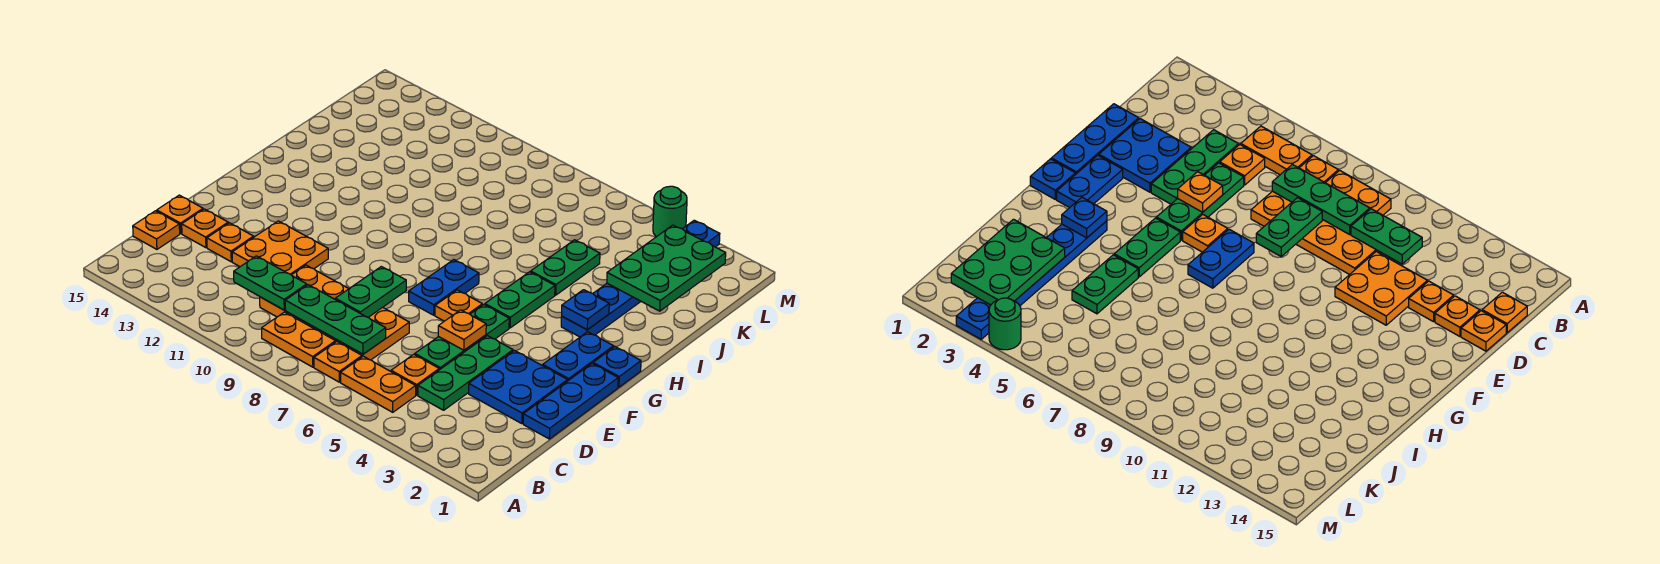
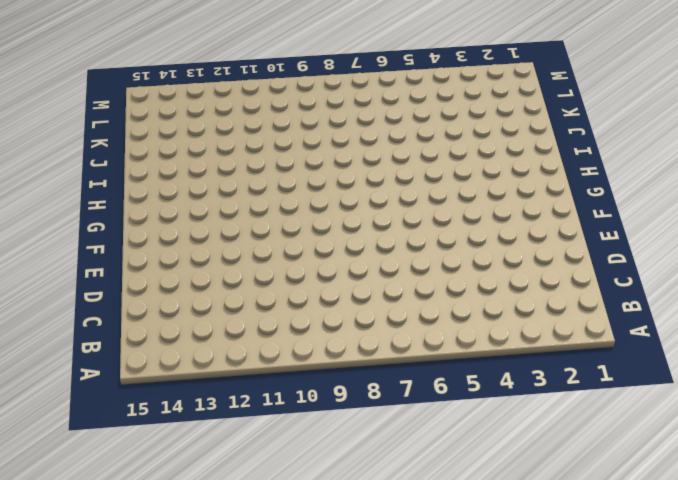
none -> orange 1x2 plate [340,356,416,412]
none -> orange 1x1 plate [314,342,362,382]
none -> orange 1x2 plate [262,312,336,367]

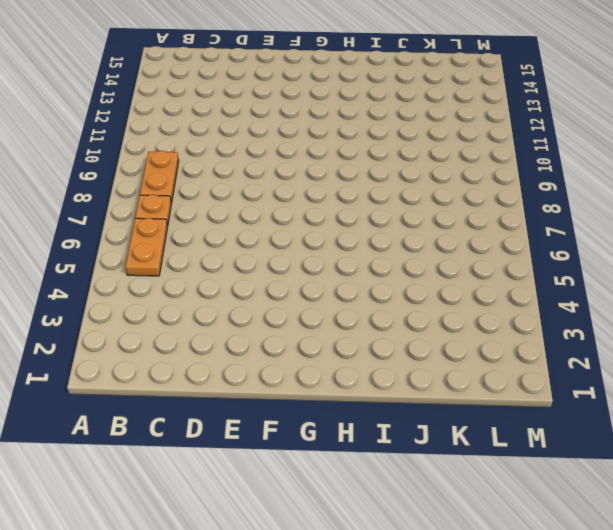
none -> green 1x3 plate [418,336,513,410]
none -> orange 1x1 plate [391,354,439,395]
none -> orange 2x4 plate [260,265,409,360]

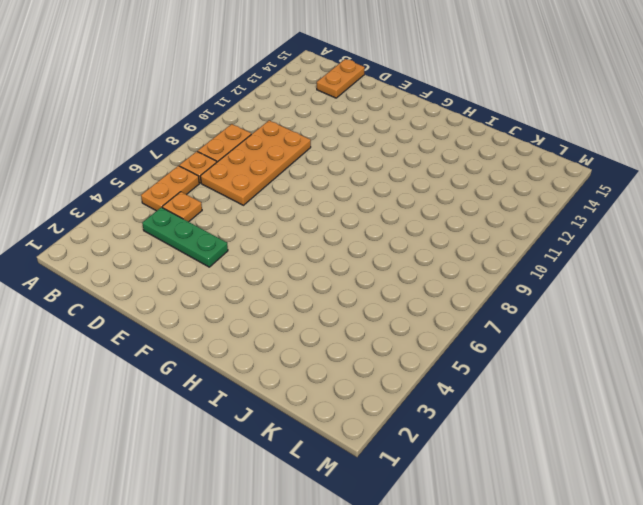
orange 1x2 plate [317,59,365,98] -> orange 1x1 plate [133,211,180,249]
none -> blue 1x3 plate [523,364,618,439]
none -> blue 2x2 plate [469,350,568,424]
none -> green 1x3 plate [415,305,509,370]

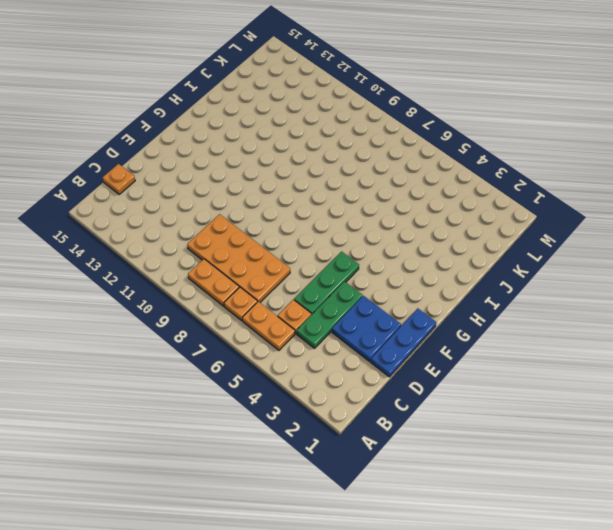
none -> orange 2x2 plate [232,221,328,275]
none -> orange 1x1 plate [207,223,254,262]
none -> orange 1x1 plate [182,209,228,248]

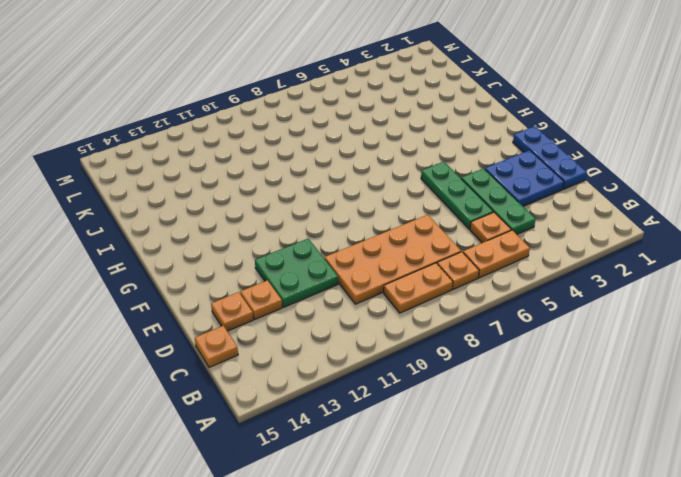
green 2x2 plate [255,239,338,307] -> orange 2x2 plate [232,221,328,275]
none -> orange 1x1 plate [157,195,203,233]
none -> blue 1x2 plate [543,332,614,381]
none -> orange 1x1 plate [435,290,482,321]

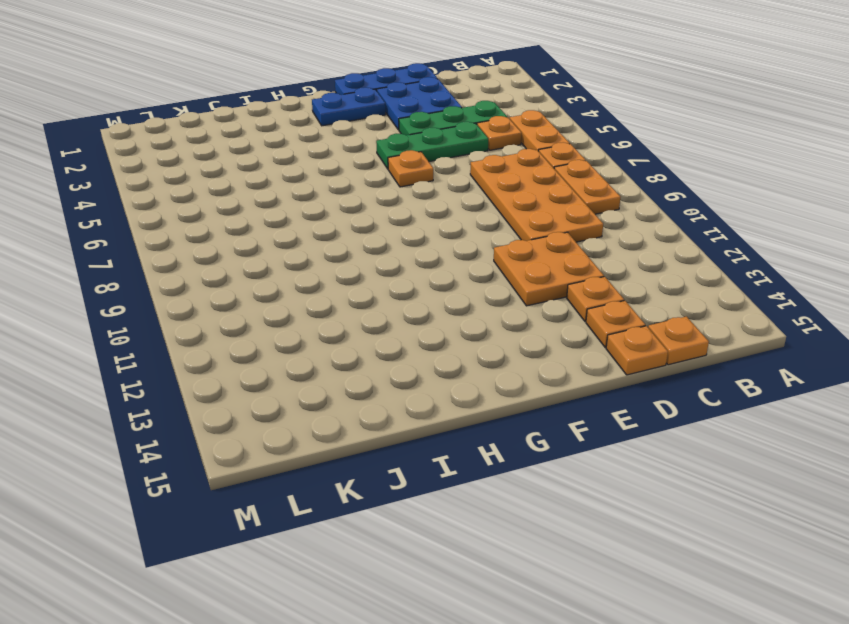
none -> blue 1x2 plate [409,260,479,315]
none -> blue 1x1 plate [593,347,641,387]
none -> green 1x2 plate [485,272,555,328]

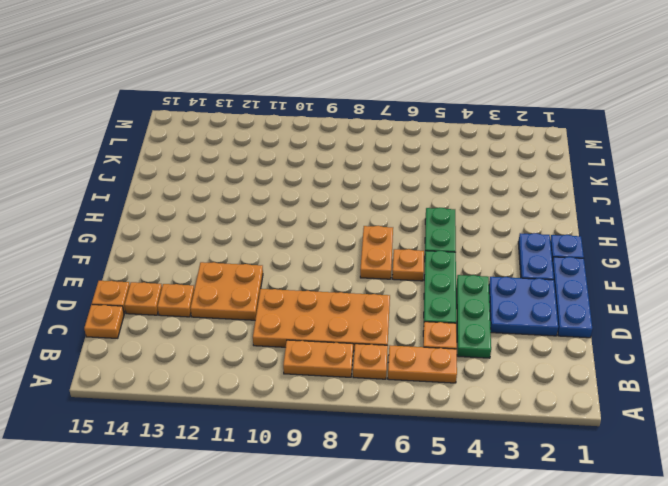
orange 1x2 plate [360,226,393,279] -> blue 1x2 plate [409,260,479,315]
none -> blue 1x6 plate [561,220,720,337]
none -> green 1x2 plate [531,240,600,295]
none -> green 1x1 round brick [653,186,687,237]

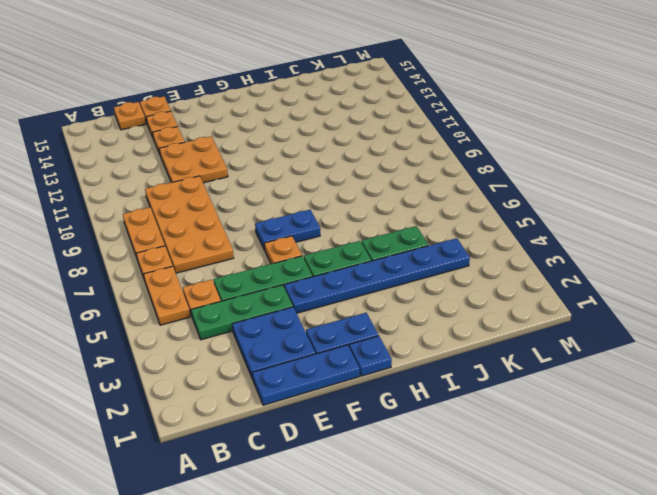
blue 1x6 plate [284,238,470,313] -> blue 1x6 plate moved to [561,220,720,337]
none -> green 1x1 round brick [653,186,687,237]
none -> green 1x3 plate [285,285,386,354]
none -> green 1x2 plate [234,256,307,310]

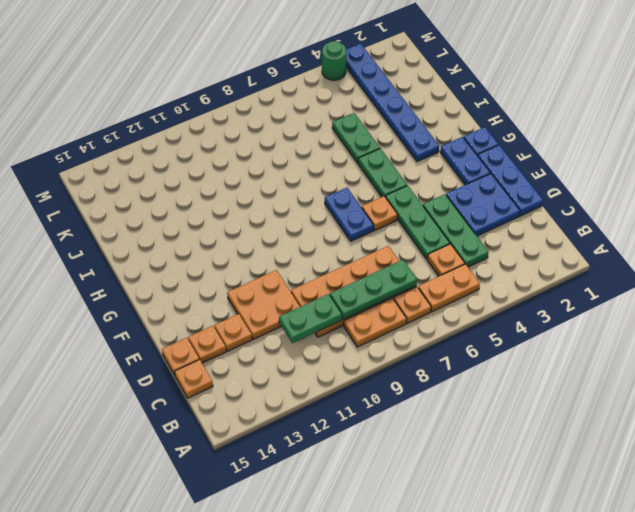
none -> green 1x2 plate [335,267,406,317]
none -> orange 1x1 plate [438,310,486,350]
none -> blue 1x1 plate [562,290,609,330]

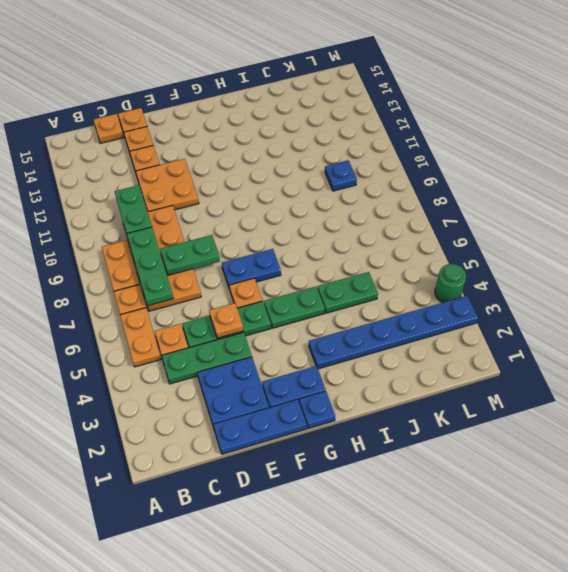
blue 1x1 plate [325,160,357,191] -> blue 1x1 plate moved to [562,290,609,330]
none -> green 2x3 plate [607,225,726,311]

